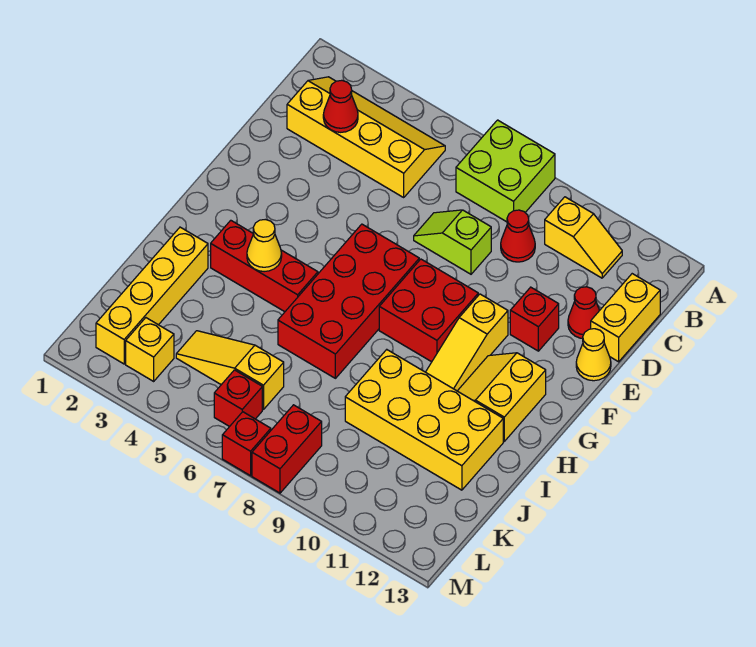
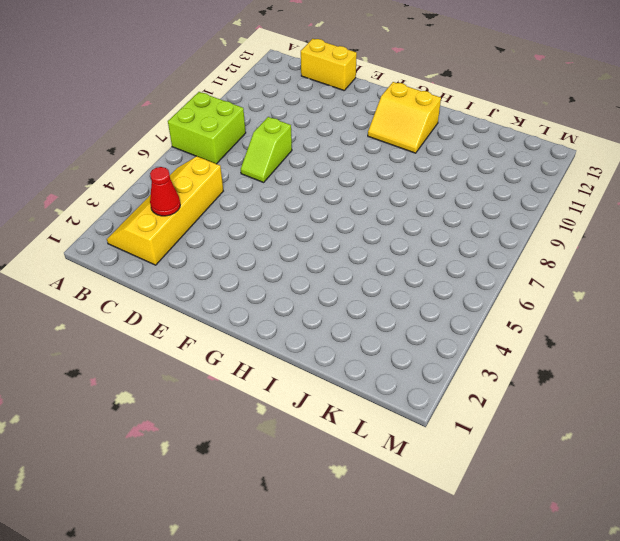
none -> yellow 1x2 slope [545,197,622,278]
none -> red 1x1 cone [501,210,535,262]
none -> red 1x1 cone [568,287,600,339]

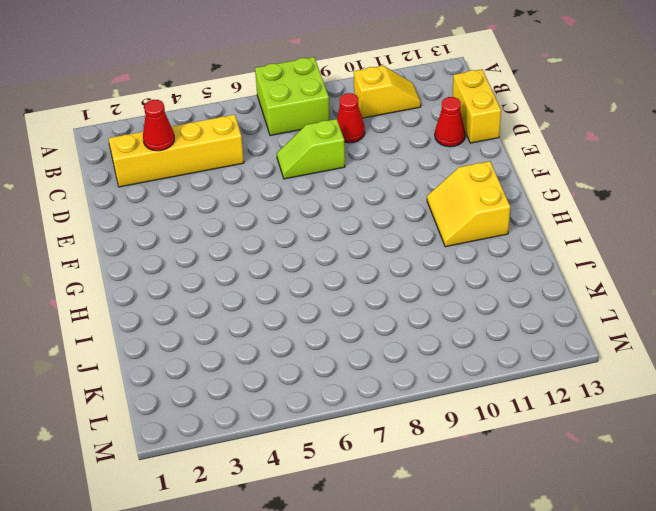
none -> red 1x1 brick [510,287,559,351]
none -> yellow 1x1 cone [576,329,611,381]
none -> red 2x4 brick [278,224,419,378]

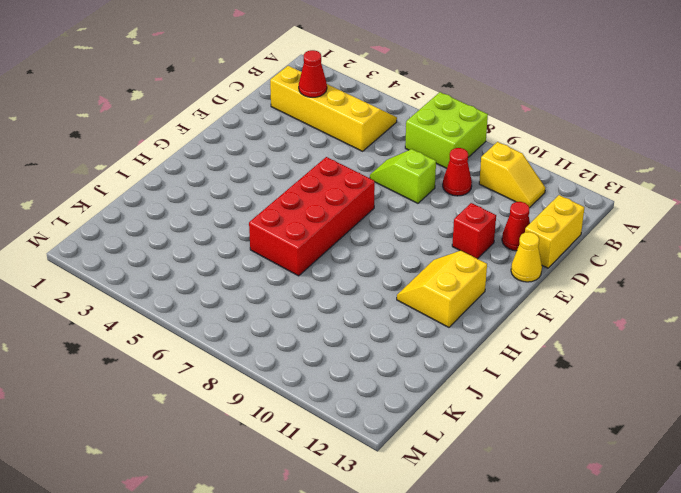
none -> red 2x2 brick [379,259,478,362]
none -> yellow 1x3 slope [426,294,508,391]
none -> red 1x3 brick [211,220,318,312]

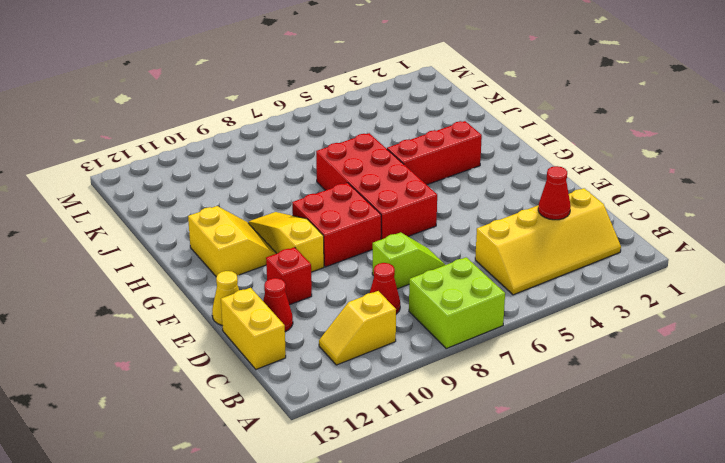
none -> yellow 1x4 brick [96,227,208,364]
none -> yellow 2x4 brick [345,350,503,490]
none -> yellow 1x3 slope [176,331,284,410]

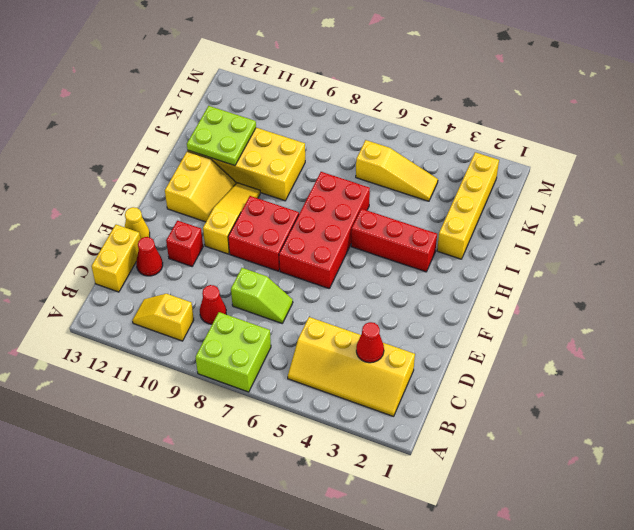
lime 2x2 plate [187,106,256,166] -> none
none -> yellow 1x1 brick [126,318,174,381]
none -> red 1x1 brick [214,370,262,427]
none -> red 1x2 brick [252,405,322,493]

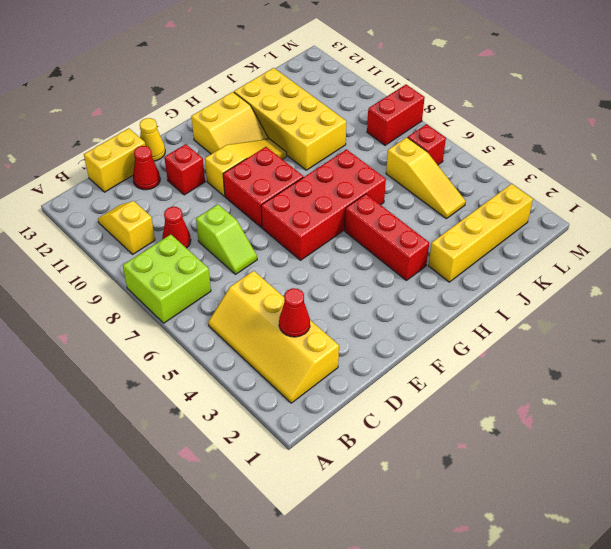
none -> yellow 1x1 brick [126,318,174,381]
none -> red 1x1 brick [222,412,271,476]
none -> yellow 1x1 cone [247,220,282,272]

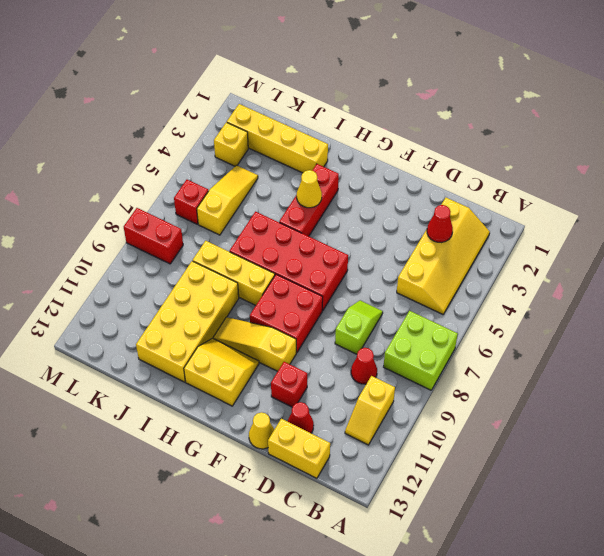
yellow 1x3 brick [193,241,275,305] -> none
none -> red 1x1 brick [222,412,271,476]

